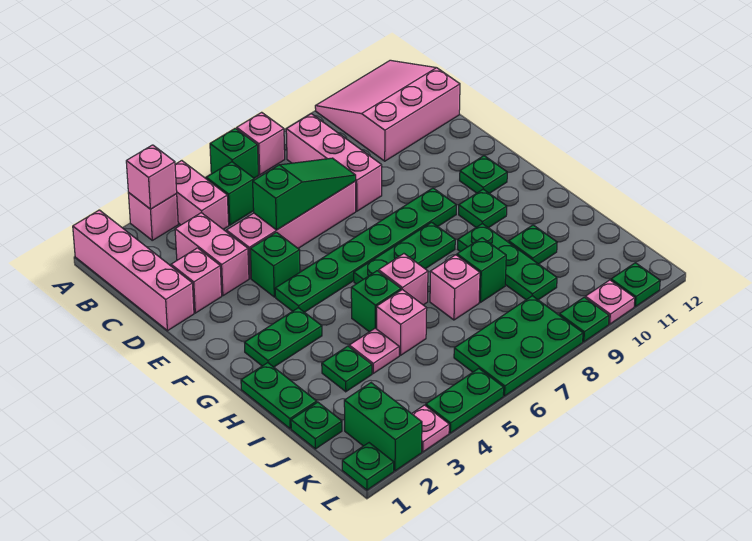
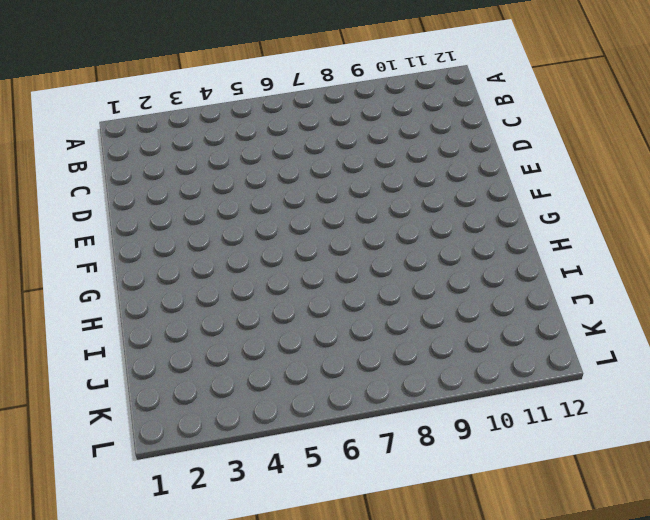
none -> pink 1x4 brick [73,210,194,331]
none -> pink 1x1 brick [128,193,178,240]
none -> pink 1x2 brick [175,161,229,229]
none -> green 1x1 brick [210,128,259,178]

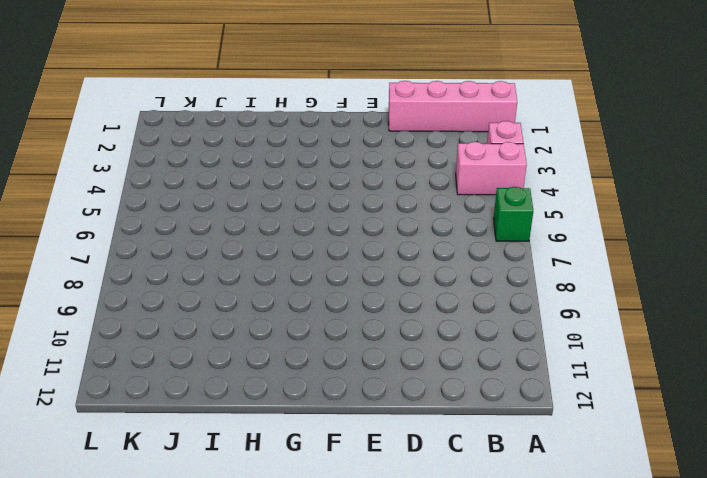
none -> pink 1x1 brick [237,112,285,175]
none -> pink 3x3 slope [315,60,460,161]
none -> green 1x1 brick [206,162,254,225]
none -> pink 1x3 brick [286,114,382,211]

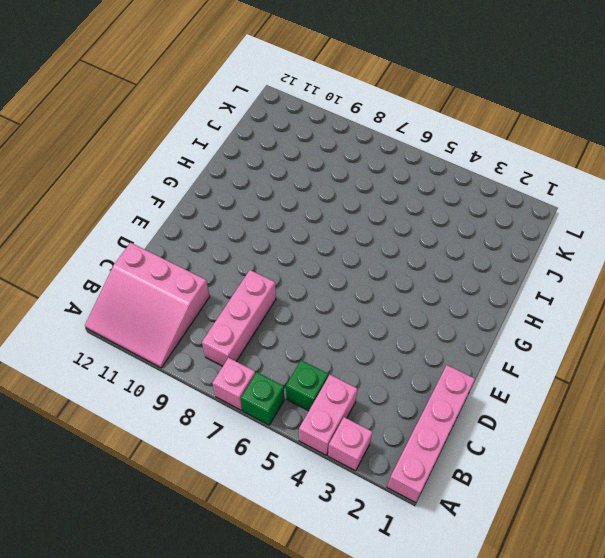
none -> pink 1x2 brick [175,213,249,296]
none -> pink 1x1 brick [171,248,222,313]
none -> pink 1x4 brick [226,181,356,278]
none -> green 1x1 brick [250,232,300,297]

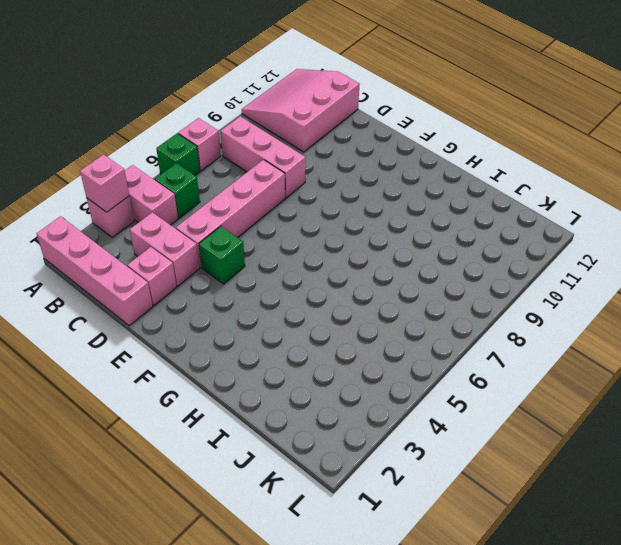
none -> green 1x6 plate [275,188,456,312]
none -> green 1x1 plate [460,156,507,193]
none -> green 1x2 plate [245,308,322,367]
none -> green 1x3 plate [354,222,455,284]

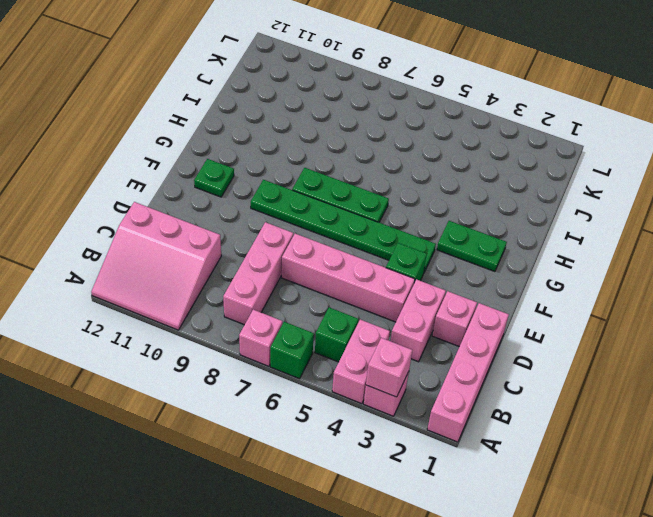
none -> green 1x1 plate [459,189,507,228]
none -> green 1x2 plate [241,363,317,429]
none -> green 1x1 brick [351,271,401,332]
none -> pink 1x1 brick [379,254,428,305]

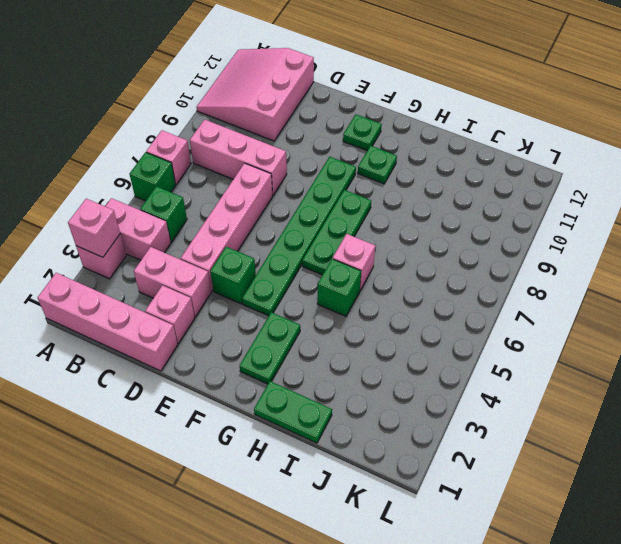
none -> green 1x3 plate [458,224,557,300]
none -> green 1x1 plate [322,346,372,392]
none -> pink 1x1 plate [349,328,399,373]
none -> pink 1x1 brick [377,290,427,355]

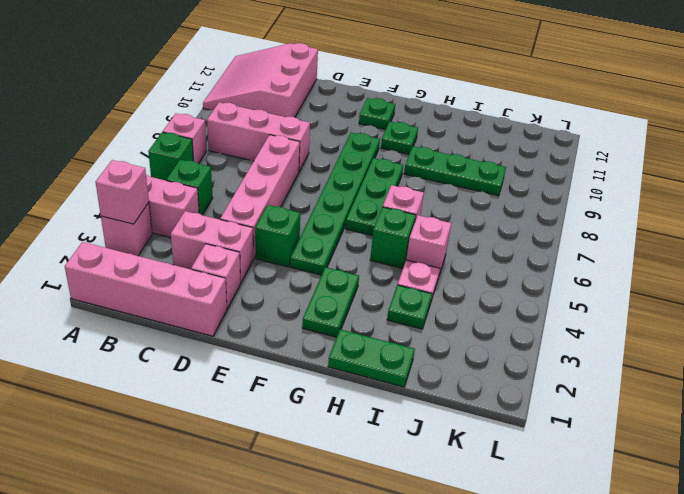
none -> pink 1x1 brick [430,255,480,320]
none -> green 1x1 brick [457,238,506,302]
none -> green 1x1 plate [509,225,557,264]
none -> green 1x1 plate [291,402,342,449]

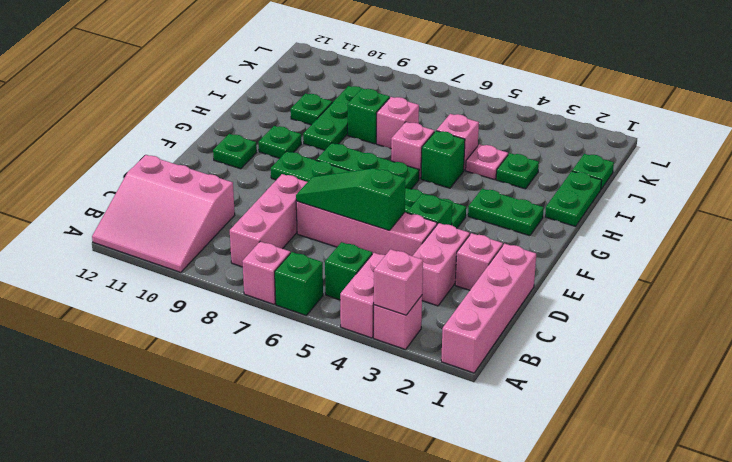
none -> green 1x2 brick [344,383,422,471]
none -> green 2x3 plate [454,296,583,396]
none -> green 1x1 plate [342,443,394,490]
none -> pink 1x1 plate [412,405,449,452]

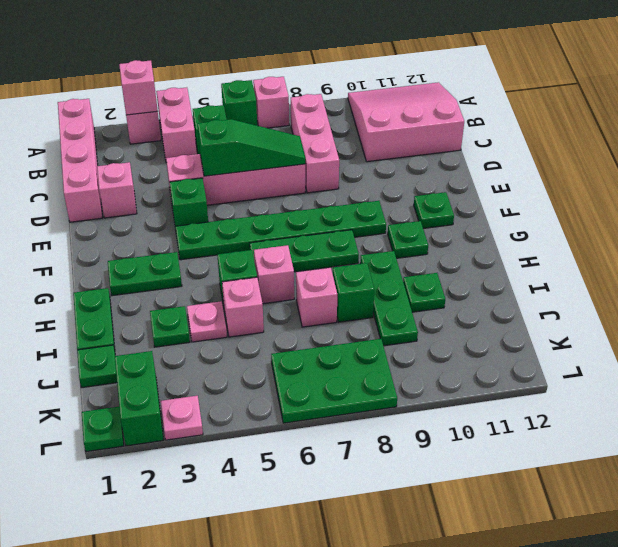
none -> pink 1x2 brick [175,213,249,296]
none -> green 1x2 plate [426,368,504,433]
none -> green 1x1 plate [559,297,609,342]
none -> pink 1x1 plate [585,280,635,324]

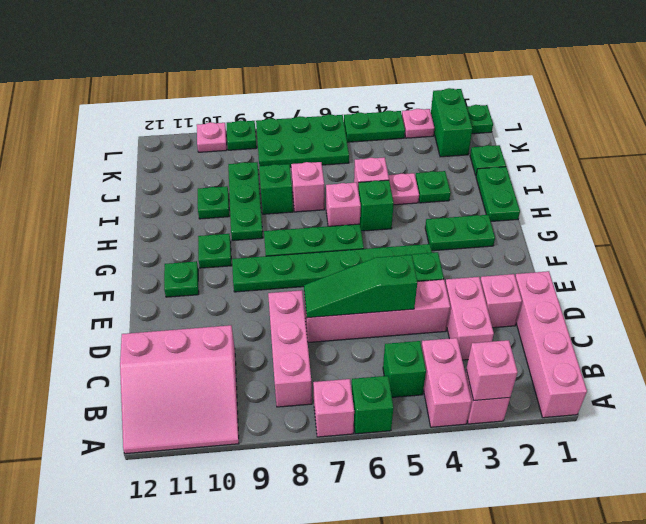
none -> green 1x1 plate [611,263,660,307]

